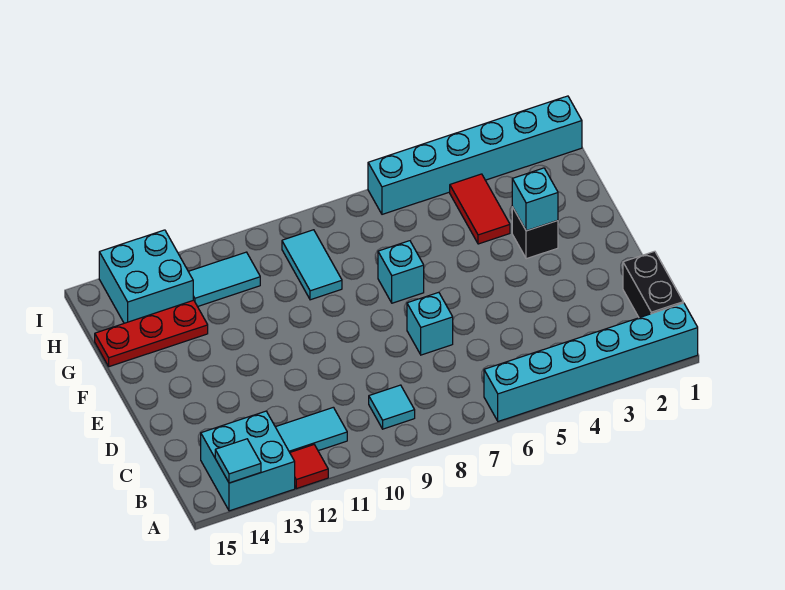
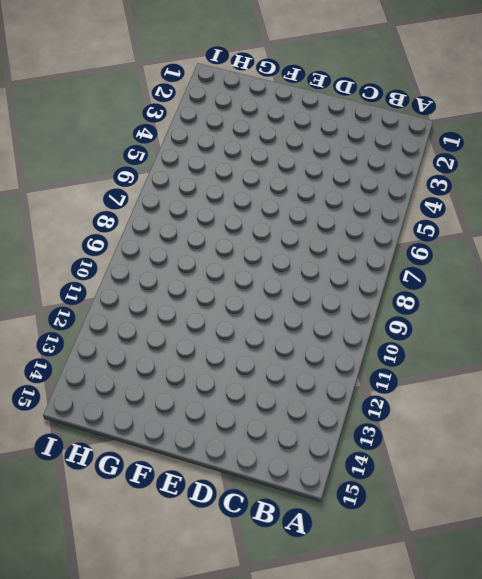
none -> cyan 1x6 brick [484,303,698,421]
none -> red 1x1 tile [290,445,328,489]
none -> cyan 2x2 brick [201,411,295,511]

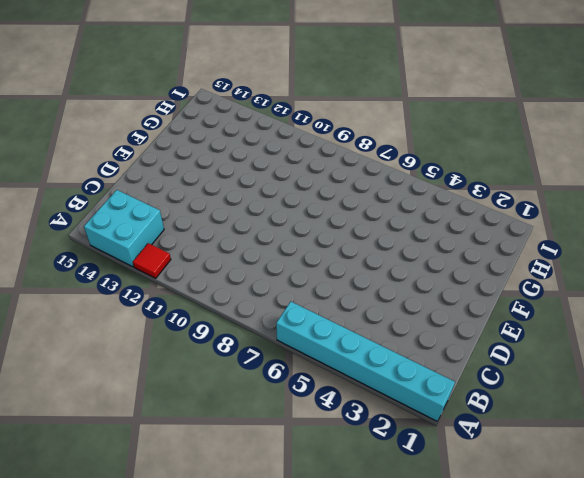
none -> black 1x2 brick [623,251,683,318]
none -> cyan 1x1 tile [369,385,415,429]
none -> cyan 1x2 tile [276,407,347,452]

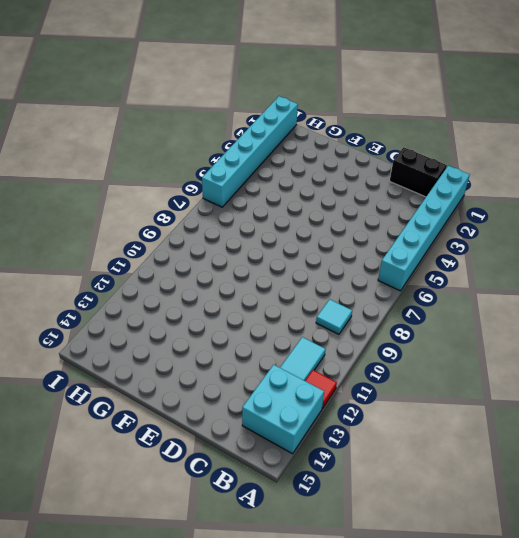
none -> cyan 1x1 brick [407,292,453,355]
none -> black 1x1 brick [512,207,558,259]
none -> cyan 1x1 brick [378,241,424,303]

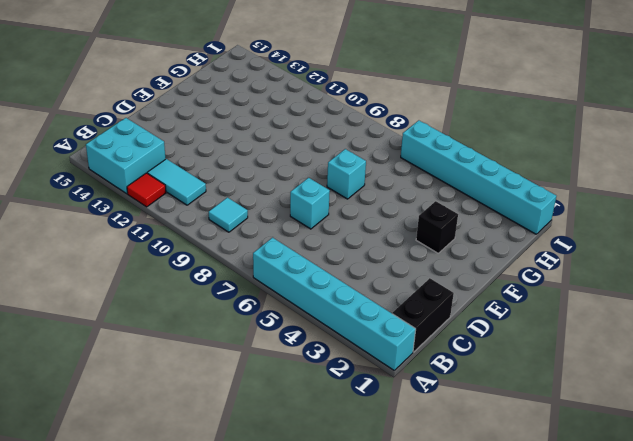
none -> red 1x2 tile [450,174,510,244]
none -> cyan 1x2 tile [282,230,342,300]
none -> red 1x3 plate [95,300,208,367]

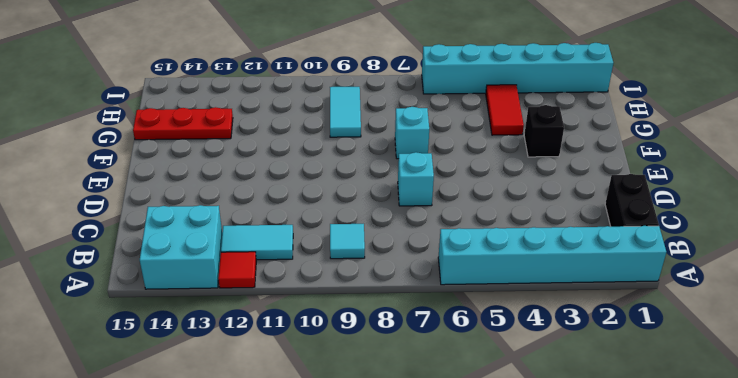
none -> cyan 1x2 tile [188,252,260,307]
none -> cyan 2x2 brick [99,230,193,323]
none -> cyan 1x1 tile [215,439,261,483]

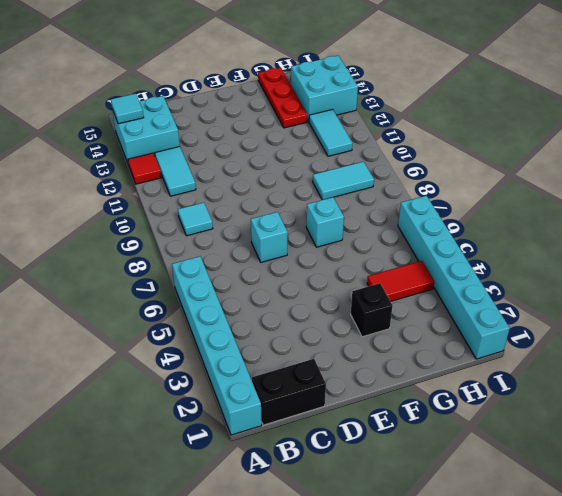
none -> cyan 1x1 brick [512,168,558,231]

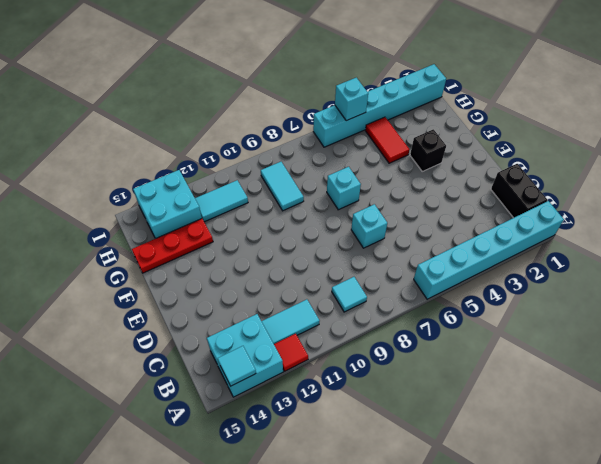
cyan 1x1 brick [335,78,368,121] -> cyan 1x1 brick moved to [512,168,558,231]

